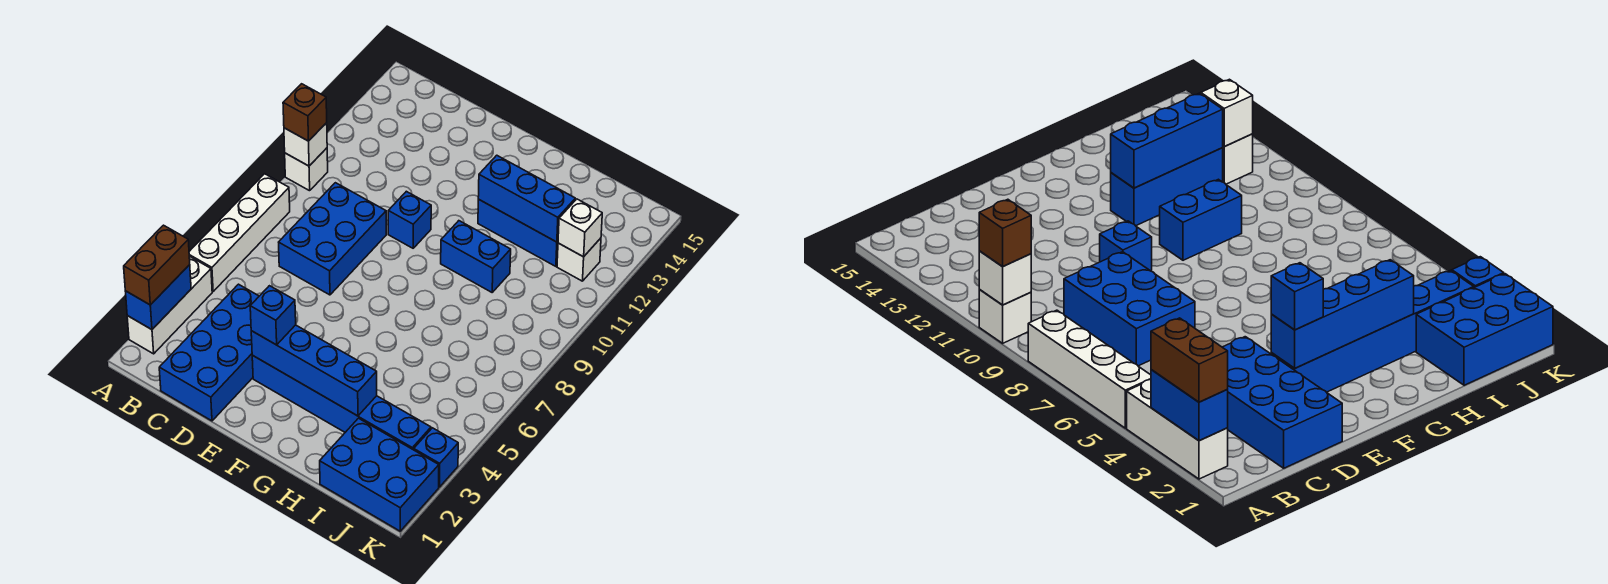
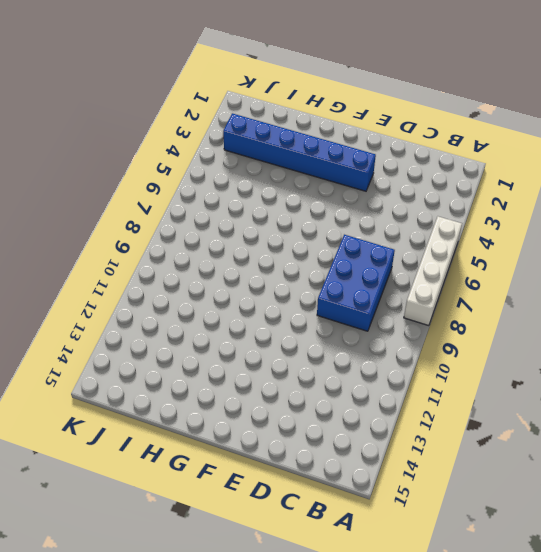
none -> white 1x3 brick [127,256,212,354]
none -> white 1x1 brick [285,148,328,191]
none -> blue 2x4 brick [159,284,259,421]

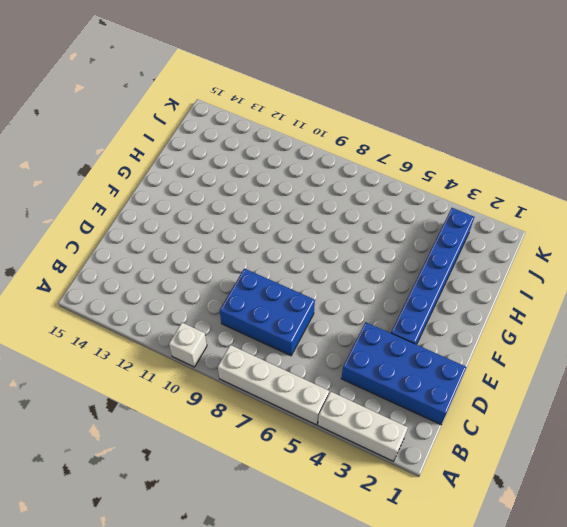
none -> blue 1x1 brick [388,191,431,248]
none -> blue 1x2 brick [441,221,511,292]
none -> blue 1x3 brick [478,199,558,266]

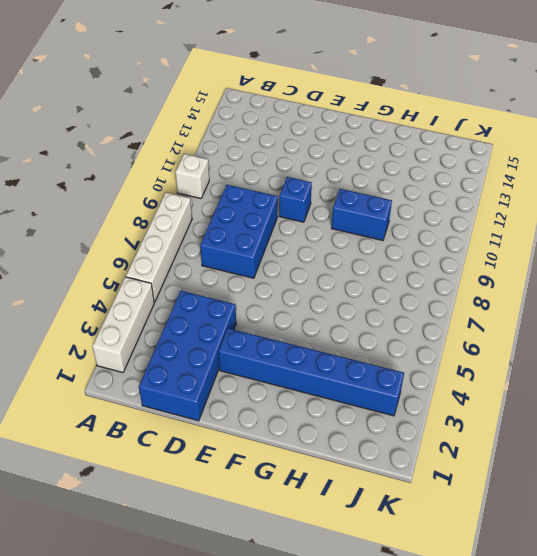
none -> blue 1x3 brick [478,199,558,266]
none -> blue 2x3 brick [320,418,439,531]
none -> white 1x1 brick [557,238,601,281]

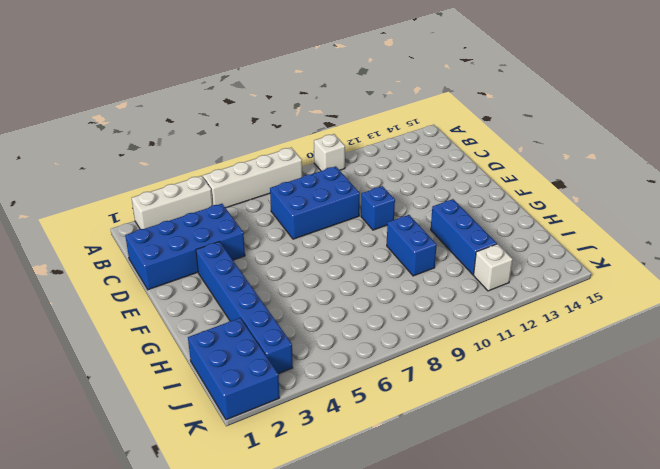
none -> blue 1x1 brick [414,428,458,487]
none -> blue 1x2 brick [125,265,191,330]
none -> white 1x1 brick [284,123,327,166]

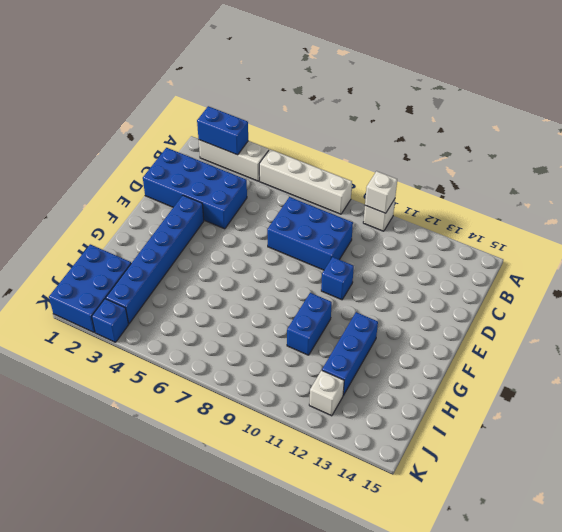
none -> blue 1x4 brick [251,325,377,416]
none -> blue 1x3 brick [478,155,575,242]
none -> white 1x1 brick [558,199,602,257]

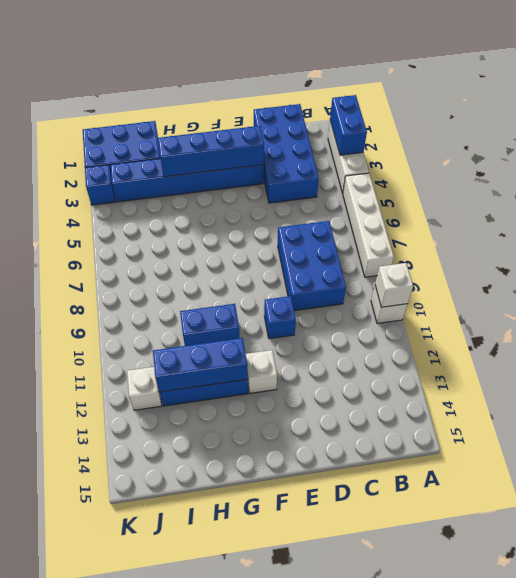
white 1x1 brick [246,350,277,393] -> white 1x1 brick moved to [558,199,602,257]
none -> brown 1x2 brick [124,225,190,305]
none -> brown 1x1 brick [283,84,327,141]
none -> blue 1x1 brick [250,286,296,345]

